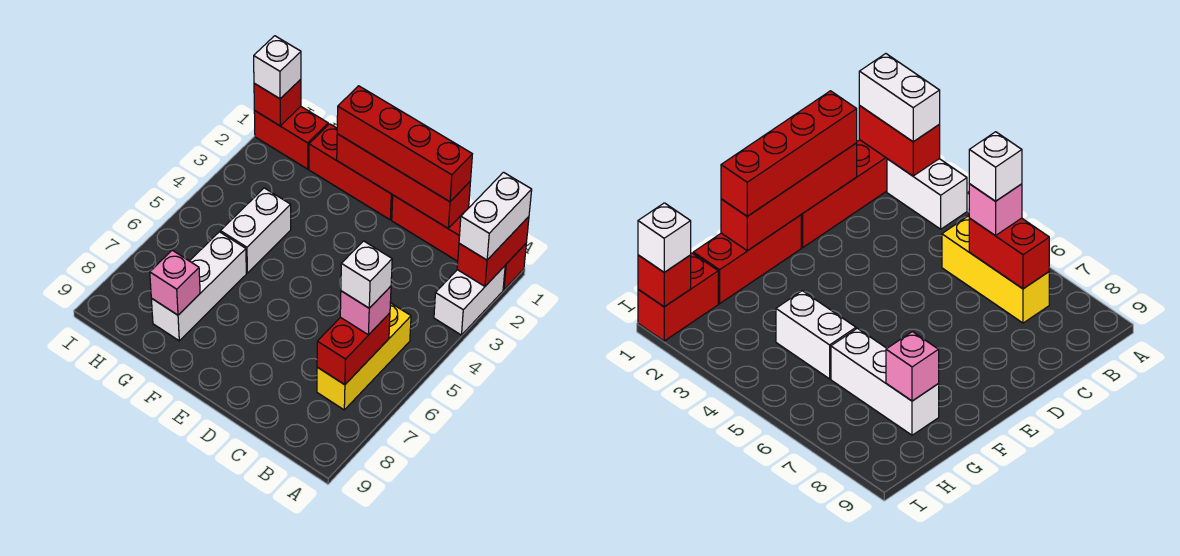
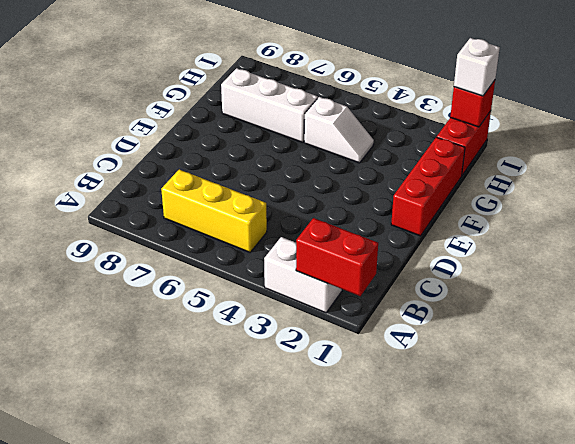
white 1x2 slope [304,97,374,163] -> white 1x2 brick [220,188,291,273]
none -> red 1x4 brick [392,195,526,290]
none -> red 1x2 brick [317,313,390,385]
none -> red 1x4 brick [337,134,471,228]

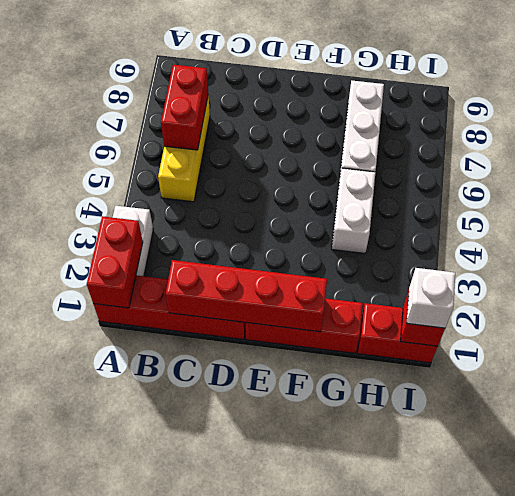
none -> pink 1x1 brick [150,250,200,315]
none -> white 1x2 brick [459,172,532,260]
none -> pink 1x1 brick [340,286,391,335]

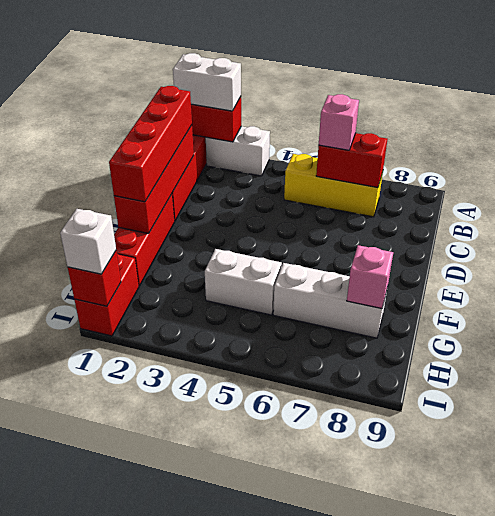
none -> white 1x1 brick [341,241,392,308]

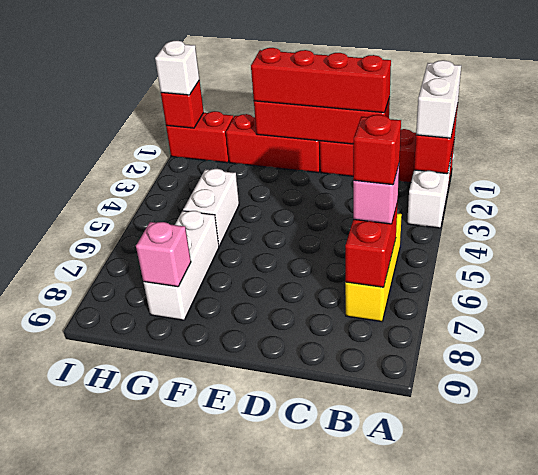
red 1x1 brick [353,115,401,185] -> white 1x1 brick [341,241,392,308]

